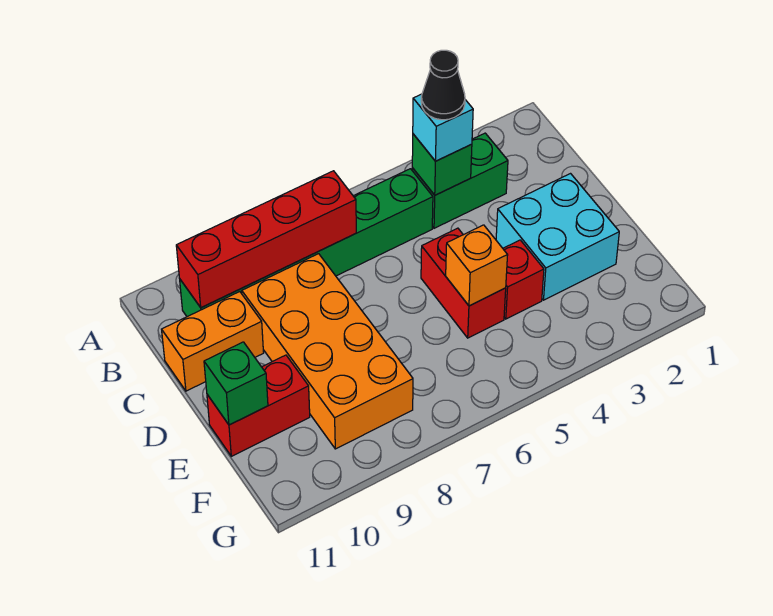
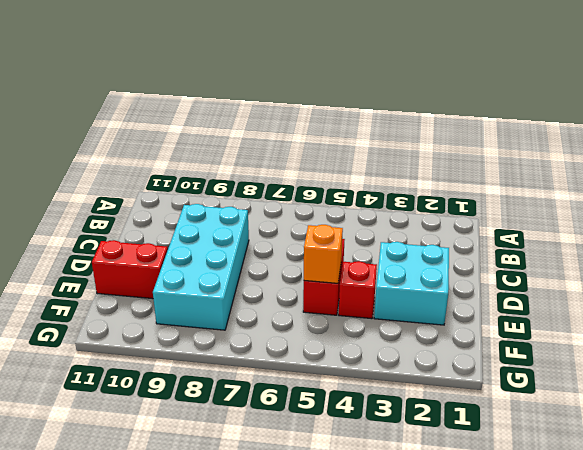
cyan 2x4 brick [153,204,249,330] -> orange 2x4 brick [242,254,413,449]
none -> green 1x2 brick [412,133,508,228]
none -> green 1x6 brick [180,169,433,317]
none -> orange 1x2 brick [162,292,264,391]

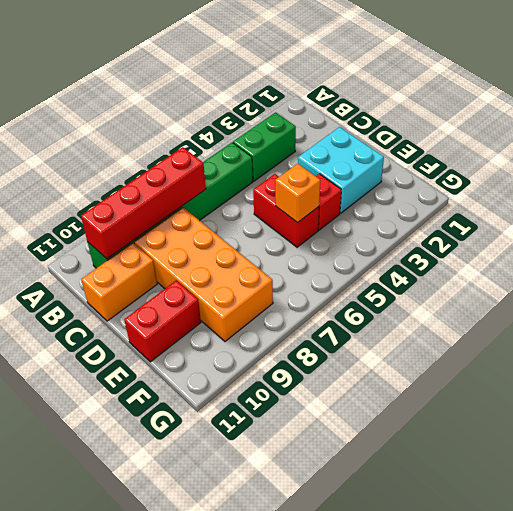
none -> green 1x1 brick [412,134,472,195]
none -> green 1x1 brick [204,342,268,425]
none -> cyan 1x1 brick [413,94,473,161]

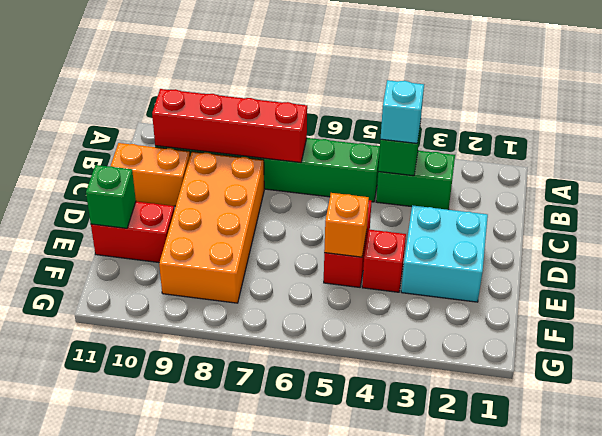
none -> black 1x1 cone [421,50,465,120]

